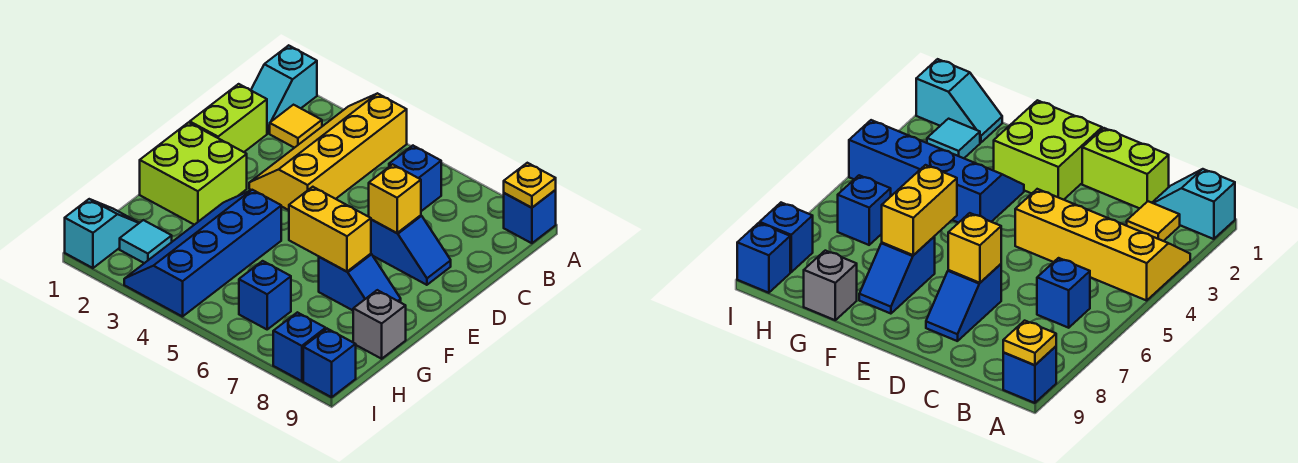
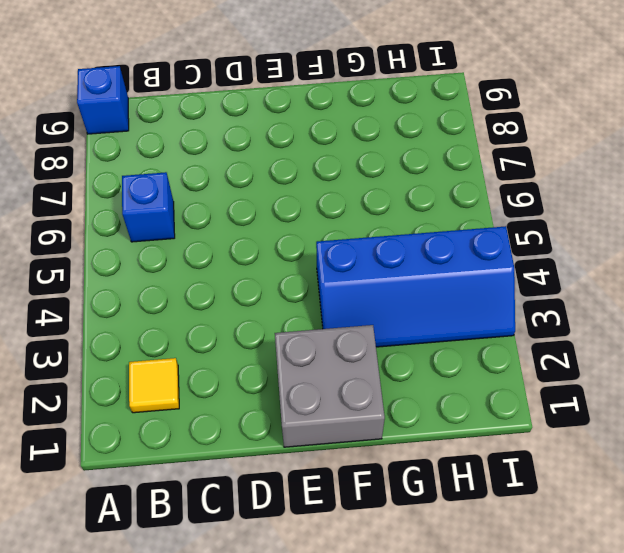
grey 2x2 brick [275,325,385,447] -> lime 2x2 brick [140,122,247,225]
none -> cyan 1x2 slope [251,45,317,133]
none -> yellow 2x4 slope [249,93,407,210]
none -> lime 1x2 brick [190,84,267,152]

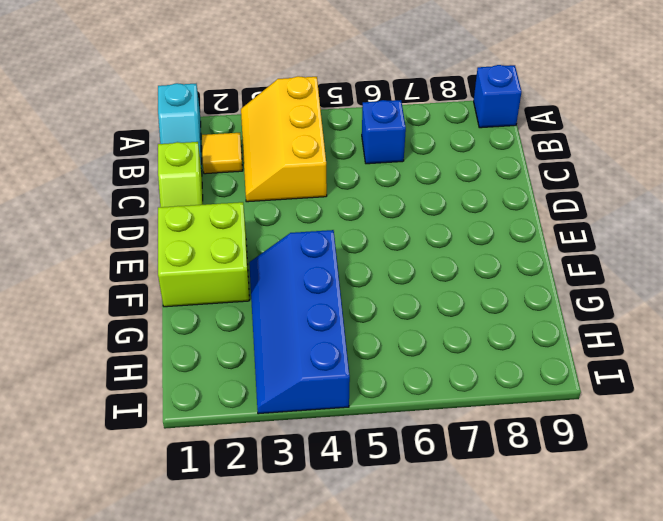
yellow 2x3 slope [241,76,327,202] -> yellow 2x4 slope [249,93,407,210]
lime 1x2 slope [158,142,203,207] -> lime 1x2 brick [190,84,267,152]
none -> blue 1x2 slope [371,215,451,285]
none -> blue 1x2 slope [319,254,401,310]
none -> grey 1x1 brick [353,290,406,359]

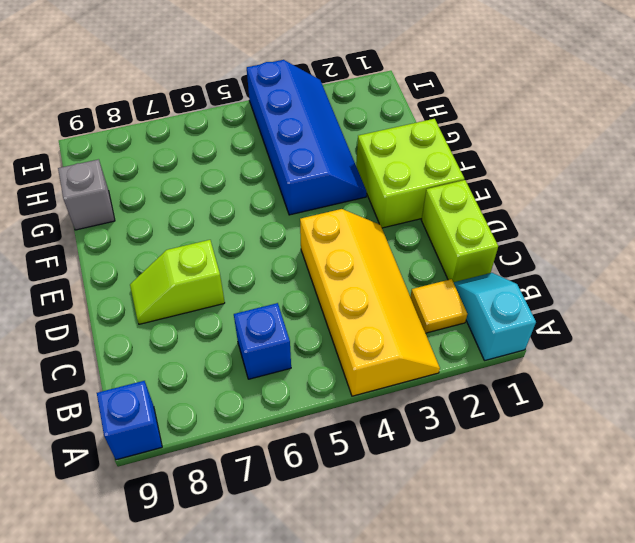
lime 1x2 slope [130,240,225,324] -> blue 1x2 slope [371,215,451,285]
none -> blue 1x2 slope [319,254,401,310]
none -> cyan 1x2 slope [65,199,139,268]
none -> cyan 1x1 tile [120,220,172,263]

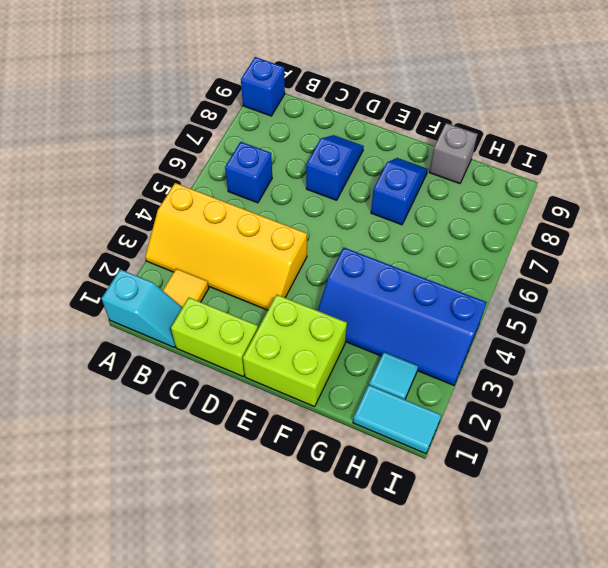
cyan 1x2 tile [353,385,441,454] -> cyan 1x2 slope [65,199,139,268]
none -> blue 1x1 brick [239,261,291,329]
none -> blue 1x1 brick [273,312,326,381]
none -> blue 1x1 brick [303,329,356,397]

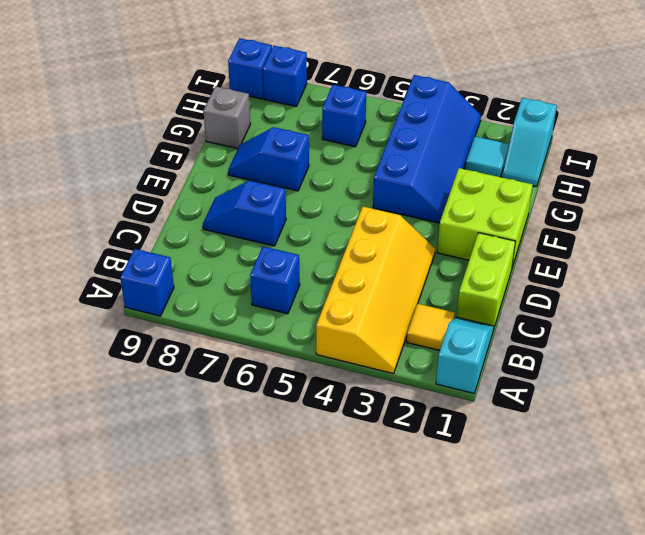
none -> yellow 1x1 plate [504,163,556,208]
none -> yellow 1x1 brick [369,164,421,233]
none -> yellow 1x2 brick [289,187,371,272]

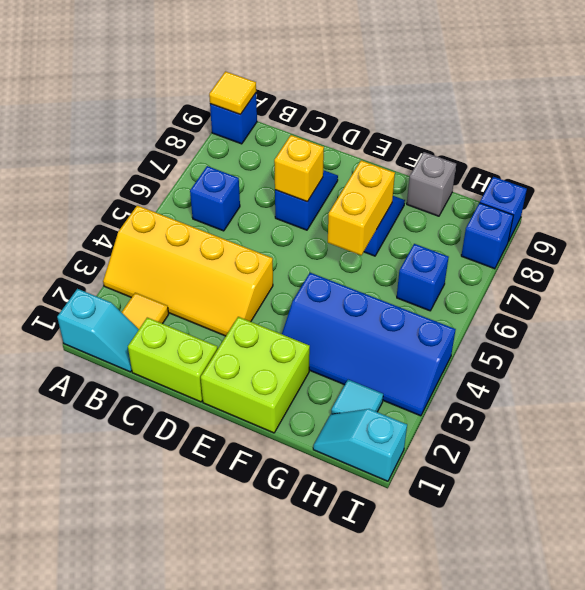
yellow 1x1 tile [209,71,256,115] -> yellow 1x1 plate [504,163,556,208]

